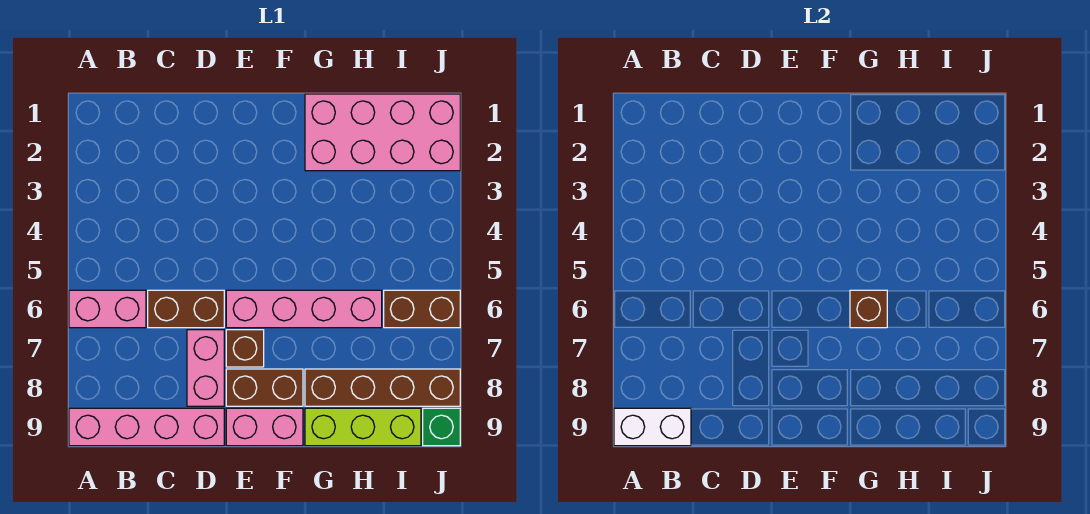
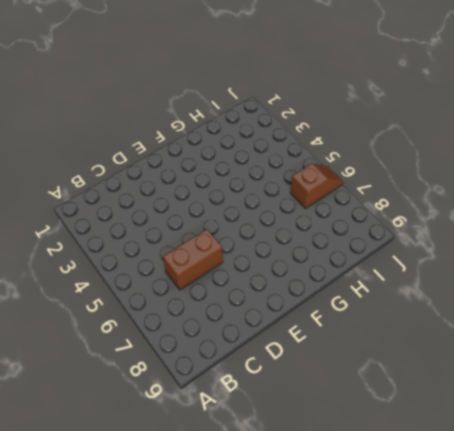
brown 1x2 slope [290,164,343,209] -> brown 1x2 brick [384,290,460,328]
none -> pink 1x2 brick [69,290,146,328]
none -> pink 1x4 brick [69,408,224,446]
none -> pink 1x2 brick [187,330,224,406]

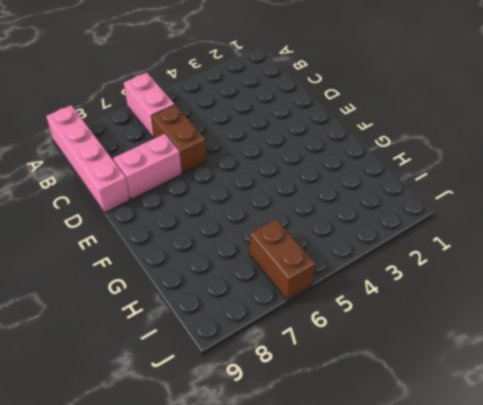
none -> pink 1x4 brick [226,290,382,328]
none -> brown 1x1 brick [226,330,264,367]
none -> brown 1x2 brick [226,369,303,406]

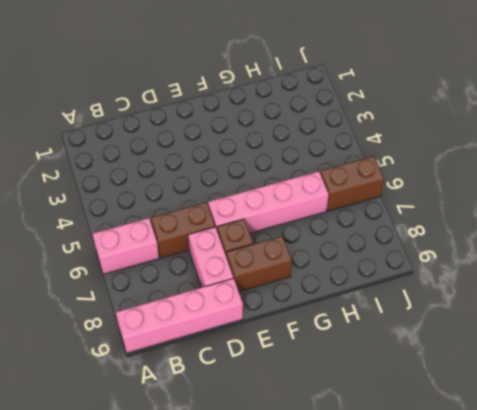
none -> pink 1x2 brick [226,408,303,446]
none -> pink 2x4 brick [305,94,460,171]
none -> brown 1x4 brick [305,369,460,406]

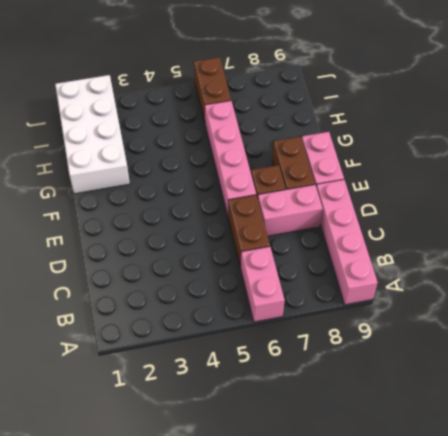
white 2x4 brick [55,75,130,194] -> pink 2x4 brick [305,94,460,171]
none -> brown 1x4 brick [305,369,460,406]
none -> lime 1x3 brick [305,408,421,446]
none -> green 1x1 brick [423,408,460,446]

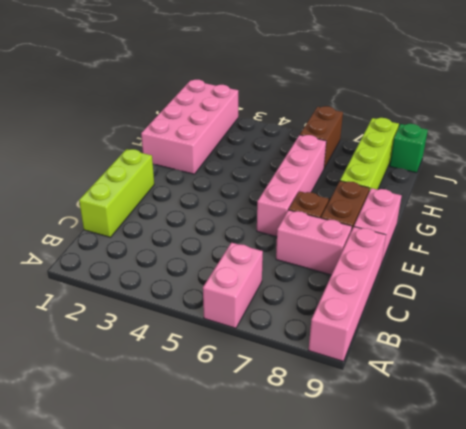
lime 1x3 brick [79,149,154,237] -> lime 1x3 brick moved to [305,408,421,446]
lime 1x4 brick [340,118,399,191] -> brown 1x4 brick [305,369,460,406]
none -> brown 1x2 brick [148,290,224,328]
none -> white 1x2 brick [614,408,691,446]
none -> brown 1x1 brick [850,290,887,328]

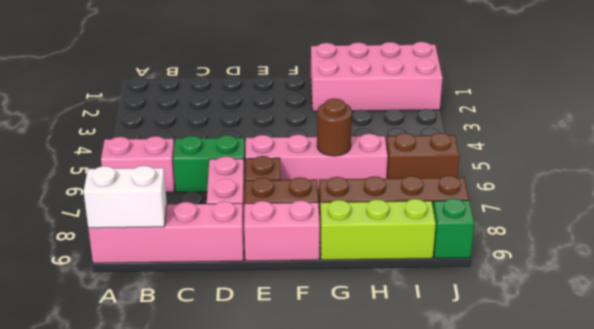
green 1x2 brick [173,135,245,192] -> brown 1x2 brick [148,290,224,328]
brown 1x1 round brick [317,98,352,156] -> brown 1x1 brick [850,290,887,328]

